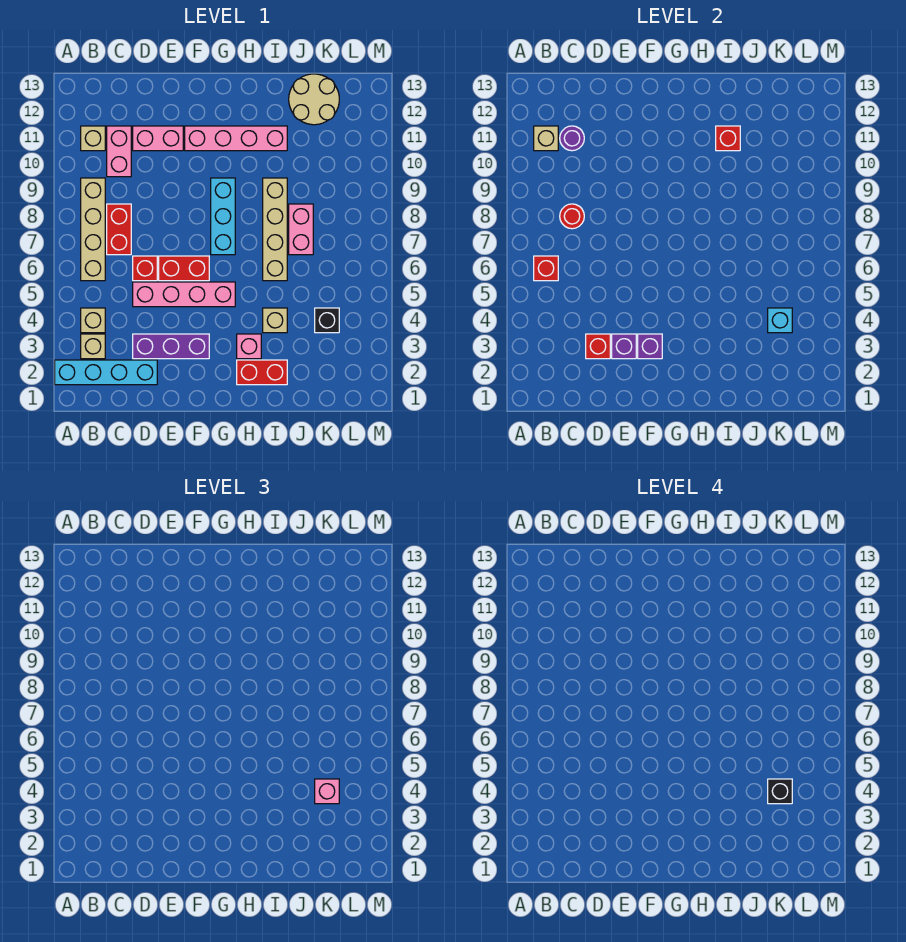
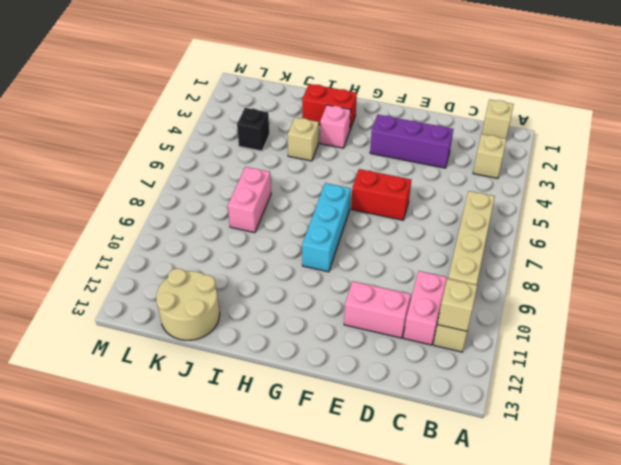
tan 1x1 brick [482,100,514,139] -> tan 1x1 brick moved to [81,308,105,333]
none -> cyan 1x4 brick [55,360,157,385]
none -> red 1x2 brick [107,204,131,255]
none -> pink 1x4 brick [133,282,235,307]
none -> red 1x1 brick [133,256,157,281]

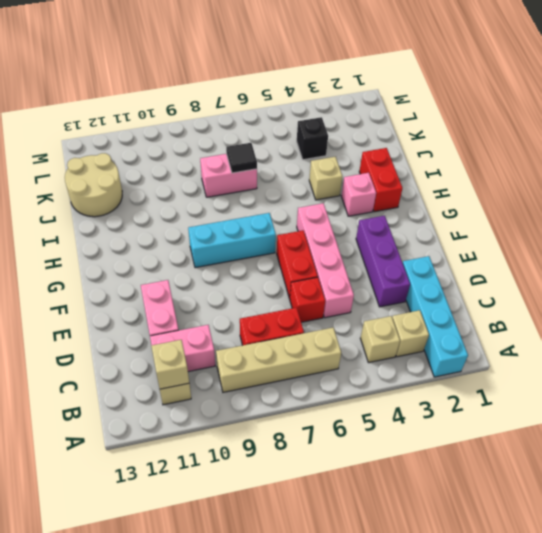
black 1x1 tile [226,143,257,173] -> none
none -> pink 1x4 brick [185,126,287,151]
none -> tan 1x4 brick [263,178,287,281]
none -> red 1x1 brick [534,256,558,281]
none -> red 1x1 round brick [560,204,584,229]

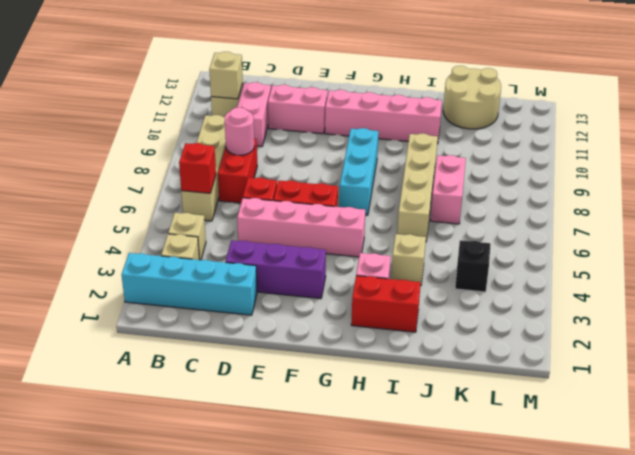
pink 1x1 round brick [225,107,254,155] -> red 1x1 round brick [560,204,584,229]
none -> purple 1x1 round brick [560,126,584,151]
none -> red 1x1 brick [586,334,610,359]
none -> purple 1x1 brick [612,334,636,359]
none -> purple 1x1 brick [638,334,662,359]

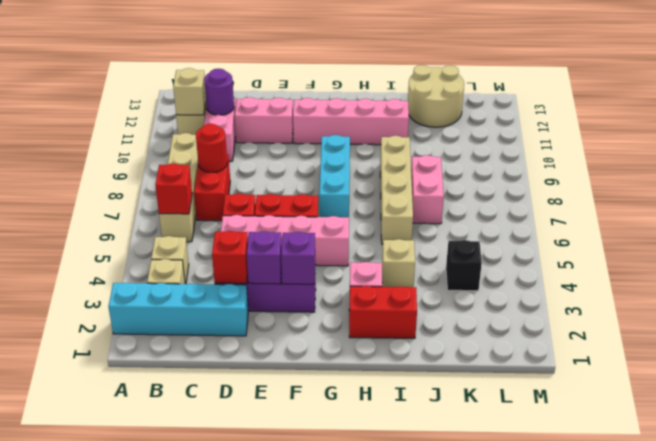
none -> red 1x1 brick [716,126,740,151]
none -> cyan 1x1 brick [768,308,792,333]
none -> pink 1x1 brick [315,779,339,804]
none -> black 1x1 brick [768,779,792,804]

